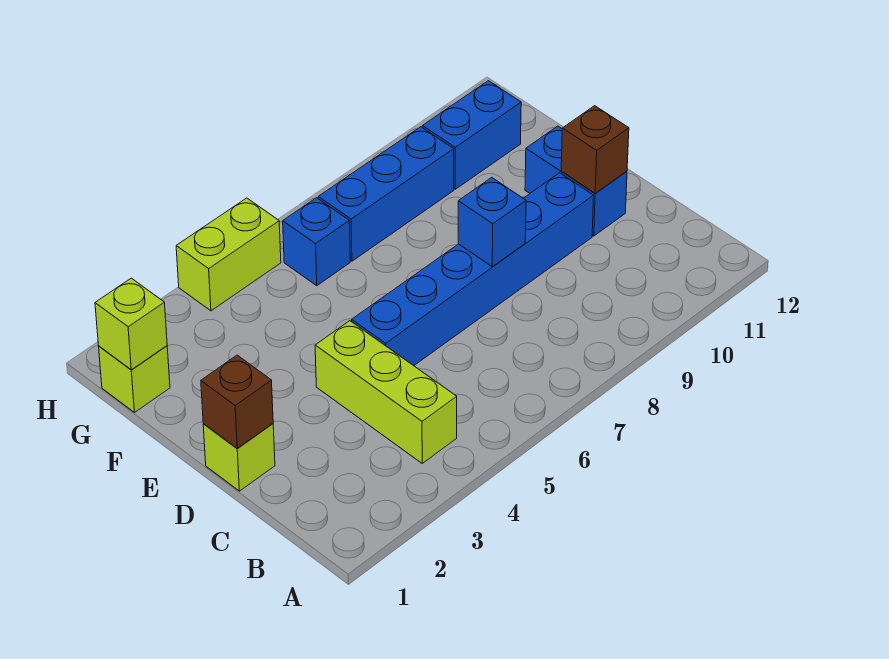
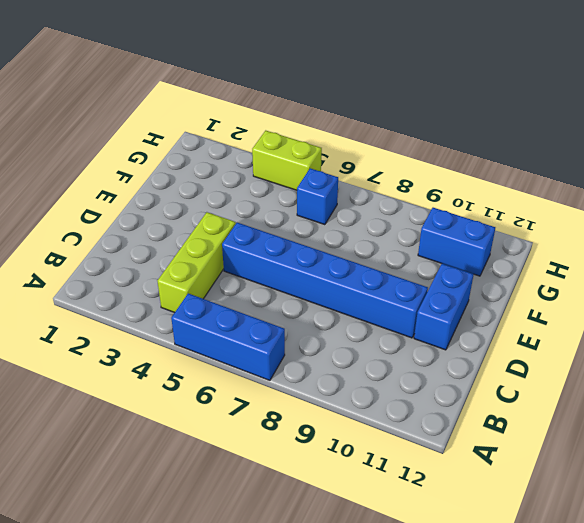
blue 1x3 brick [171,294,285,380] -> blue 1x3 brick moved to [318,127,454,261]
none -> lime 1x1 brick [203,424,275,491]
none -> lime 1x1 brick [99,346,170,412]
none -> brown 1x1 brick [201,355,273,449]

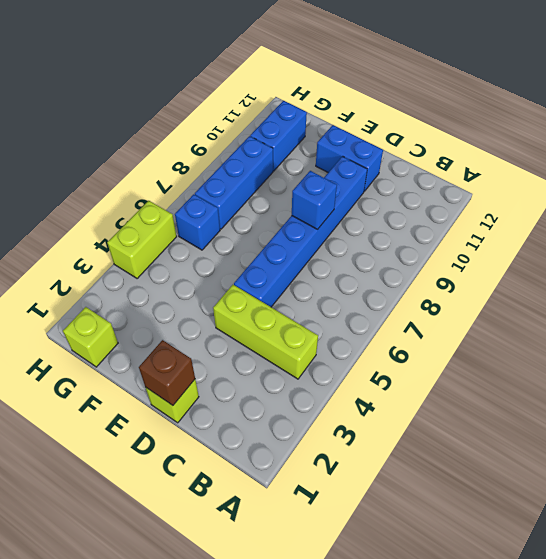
none -> brown 1x1 brick [561,106,629,193]
none -> lime 1x1 brick [95,278,167,370]

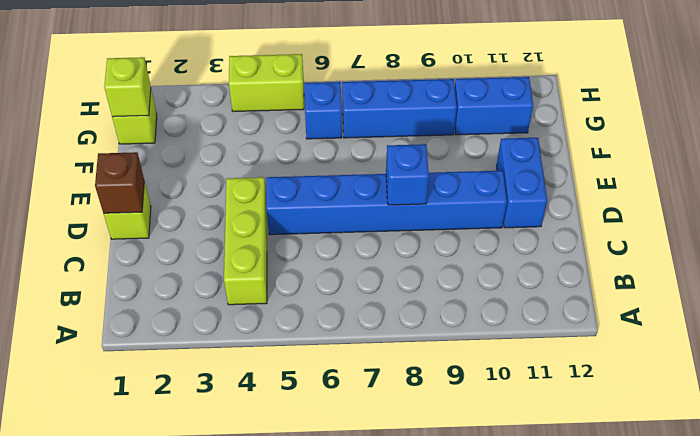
none -> brown 1x1 brick [561,106,629,193]

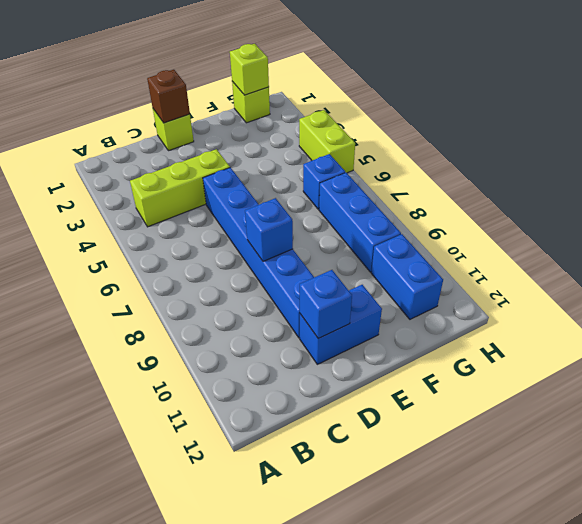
blue 1x1 brick [300,270,352,338] -> brown 1x1 brick [561,106,629,193]

